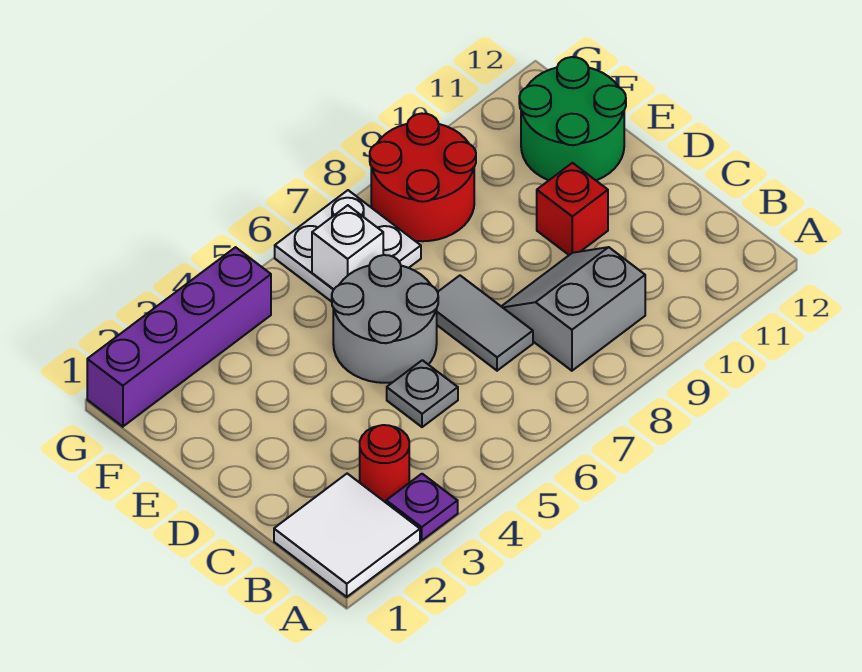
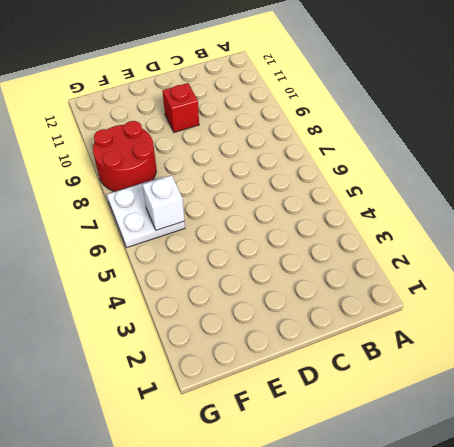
none -> white 2x2 tile [274,474,420,597]
none -> purple 1x1 plate [386,474,458,540]
none -> red 1x1 round brick [360,425,409,502]

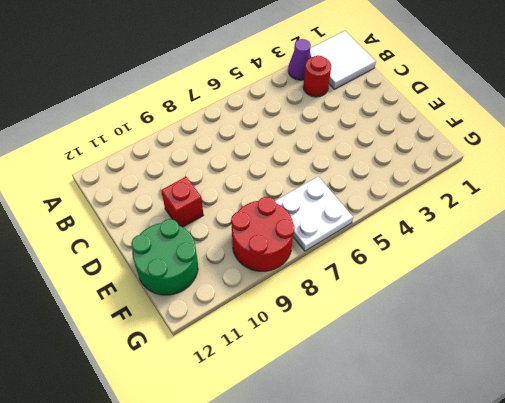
purple 1x1 cone [288,39,311,80] -> purple 1x1 plate [386,474,458,540]
none -> grey 2x2 slope [501,247,645,371]
none -> grey 1x1 plate [387,360,458,427]
none -> grey 1x2 tile [437,276,533,371]

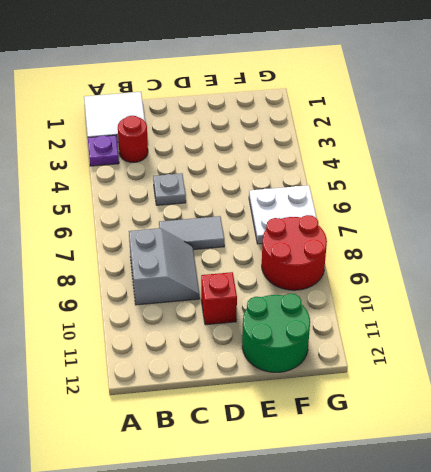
none -> grey 2x2 round brick [332,255,438,383]
none -> purple 1x4 brick [87,247,271,427]
none -> white 1x1 brick [312,205,383,289]

